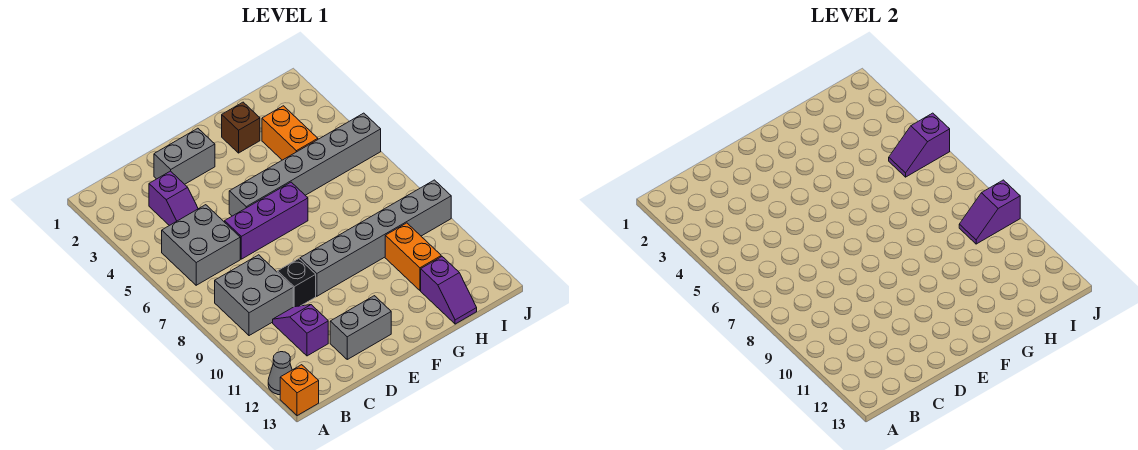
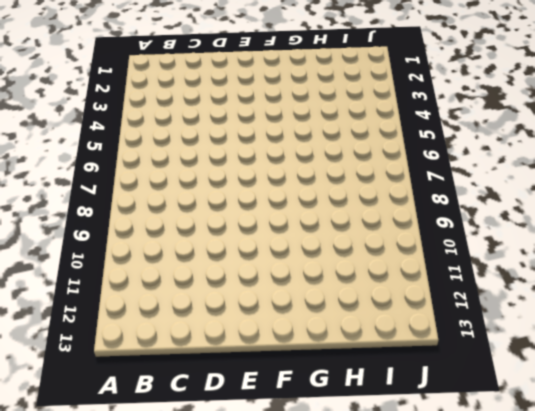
none -> grey 1x1 cone [268,352,292,395]
none -> orange 1x1 brick [280,365,319,416]
none -> grey 2x2 brick [162,205,240,285]

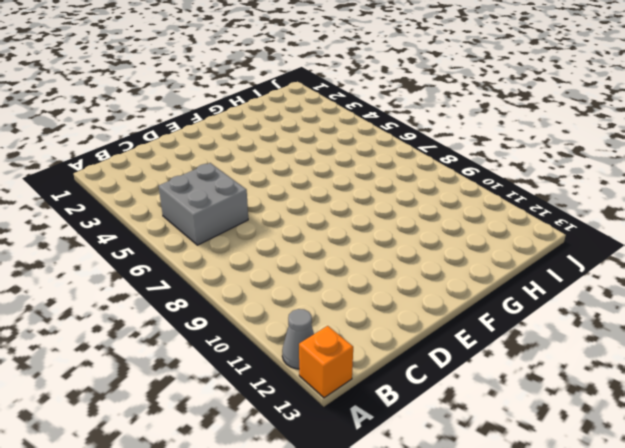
none -> grey 2x2 brick [215,255,293,336]
none -> purple 1x2 slope [149,171,198,226]
none -> purple 1x2 slope [273,305,328,356]

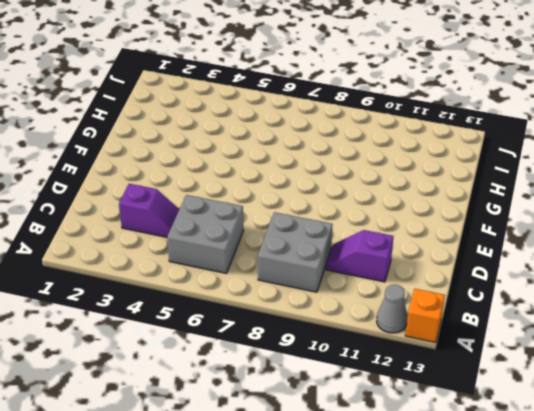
none -> grey 1x2 brick [154,128,215,184]
none -> purple 1x3 brick [225,182,308,259]
none -> black 1x1 brick [277,259,316,307]

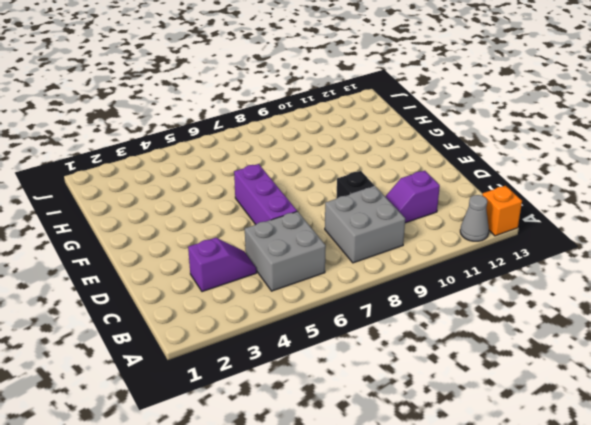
none -> grey 1x2 brick [154,128,215,184]
none -> grey 1x2 brick [330,296,391,359]
none -> grey 1x6 brick [229,113,381,216]

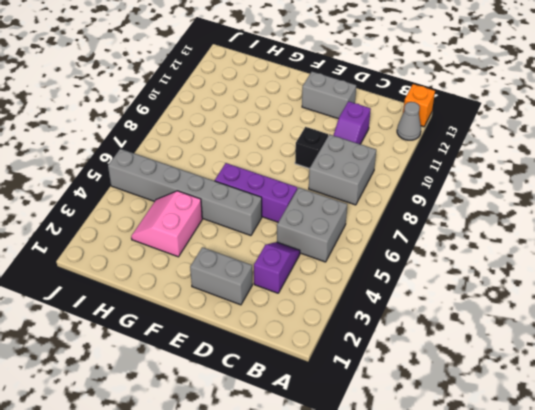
pink 2x2 slope [131,191,202,257] -> orange 1x2 brick [262,106,318,160]
none -> grey 1x6 brick [300,180,451,296]
none -> brown 1x1 brick [222,102,260,153]
none -> orange 1x2 brick [385,223,441,290]

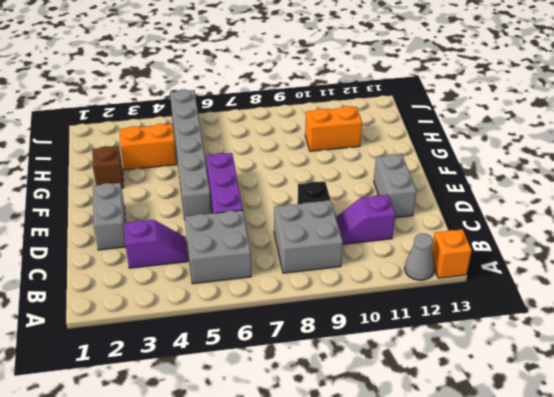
none -> grey 1x6 brick [300,180,451,296]
none -> purple 1x2 slope [421,257,477,324]
none -> purple 1x2 slope [889,113,950,177]

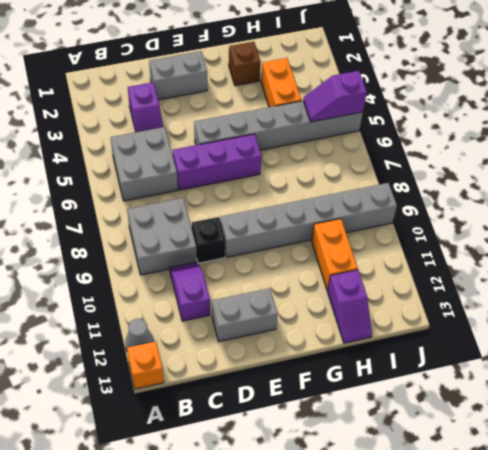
none -> purple 1x2 slope [959,180,1020,244]

